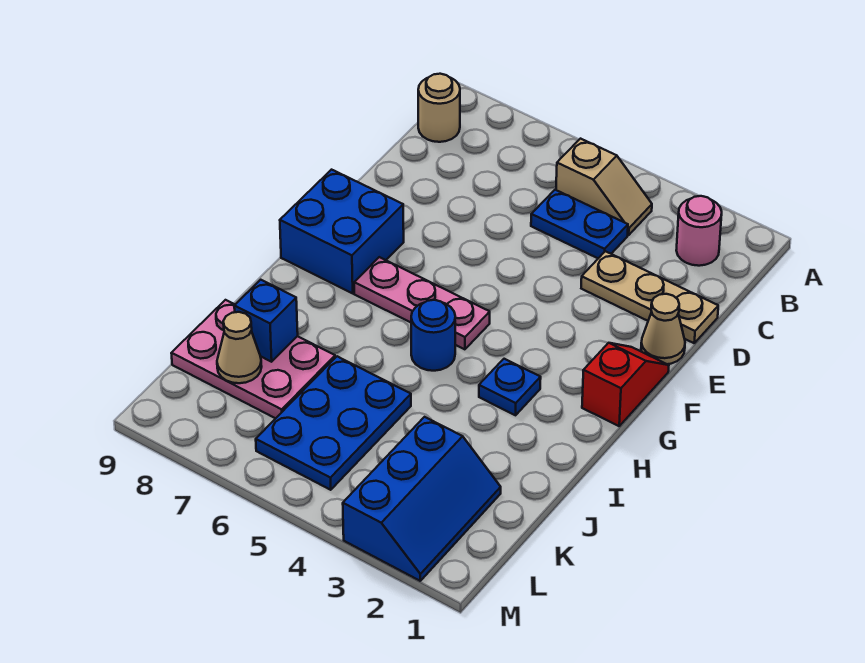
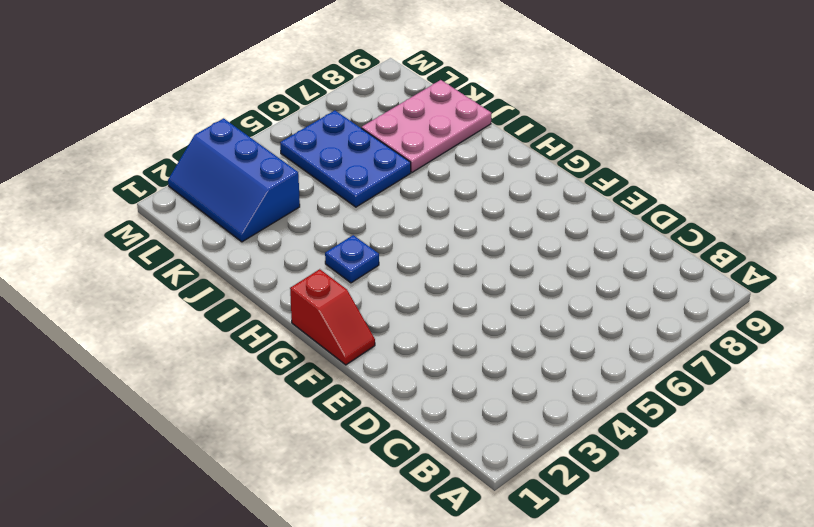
none -> pink 1x1 round brick [676,196,722,266]
none -> tan 1x2 slope [556,139,652,235]
none -> tan 1x1 round brick [418,74,460,142]

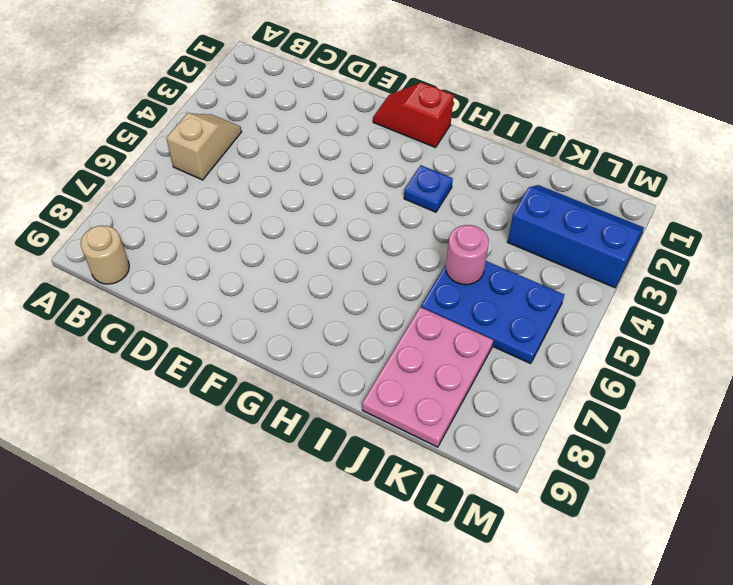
pink 1x1 round brick [446,225,489,285] -> pink 1x1 round brick moved to [676,196,722,266]
none -> blue 1x2 plate [531,190,628,258]
none -> tan 1x3 plate [581,251,718,343]
none -> tan 1x1 cone [641,294,685,364]

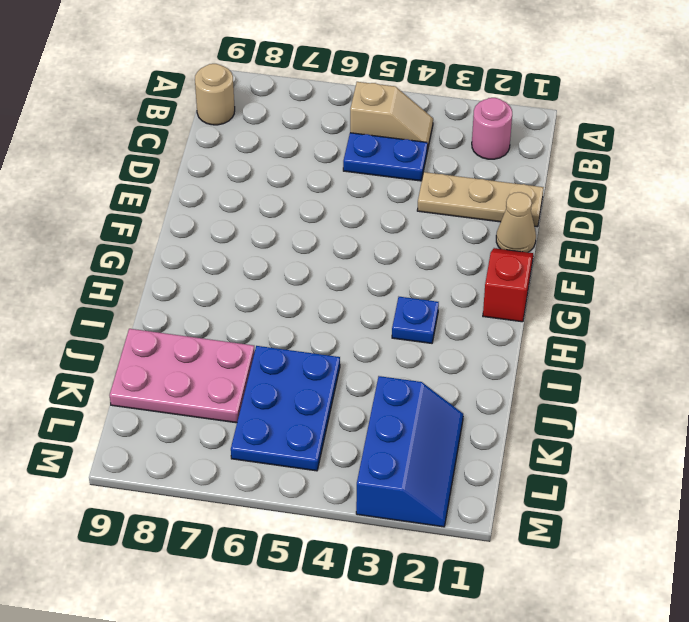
none -> blue 2x2 brick [280,170,404,293]
none -> pink 1x3 plate [354,257,490,349]
none -> blue 1x1 round brick [411,300,455,371]

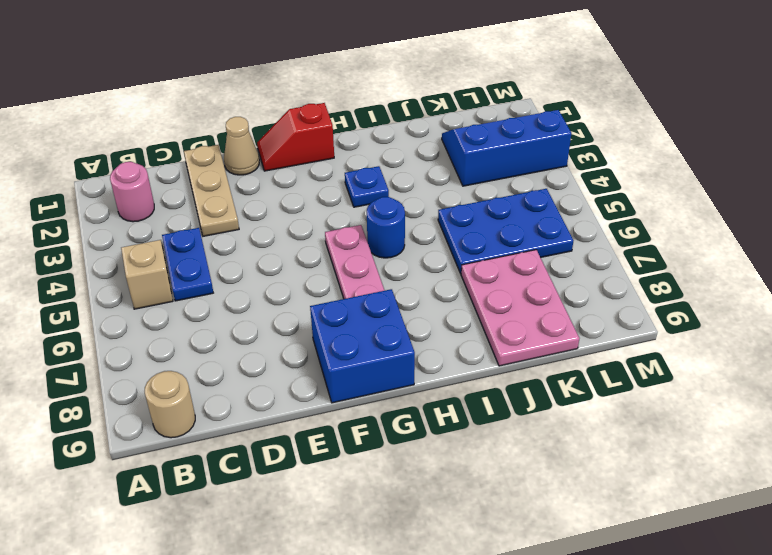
none -> blue 1x1 brick [234,280,298,362]
none -> tan 1x1 cone [217,312,262,383]

